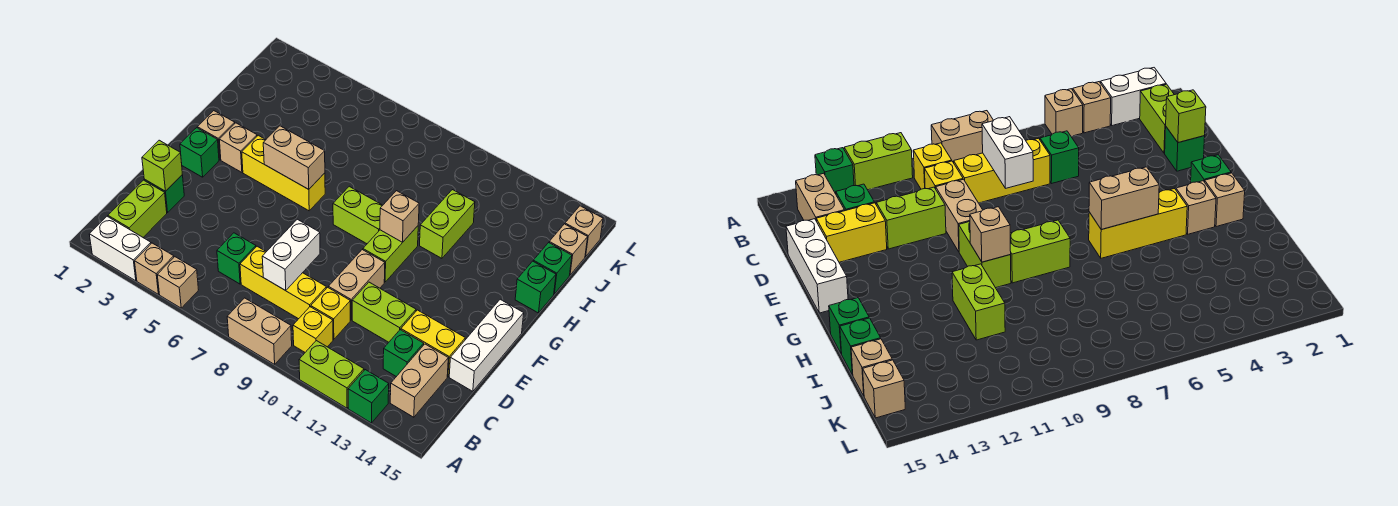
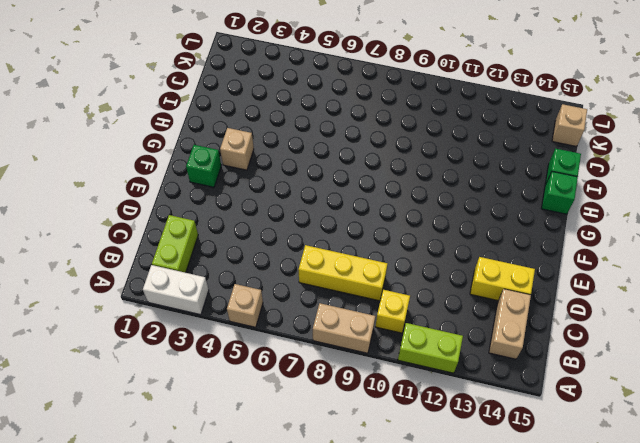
none -> tan 1x1 brick [135,243,174,294]
none -> green 1x1 brick [348,370,389,423]
none -> green 1x1 brick [217,233,256,284]
none -> yellow 1x1 brick [311,287,350,340]

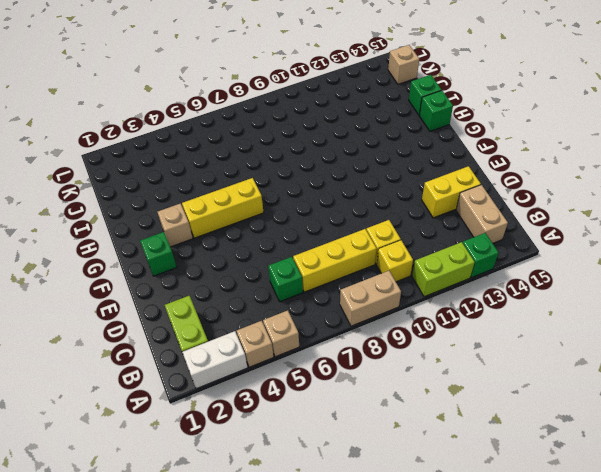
none -> green 1x1 brick [383,330,424,377]
none -> green 1x1 brick [144,175,184,213]
none -> tan 1x2 brick [328,250,385,320]
none -> lime 1x2 brick [352,282,416,342]

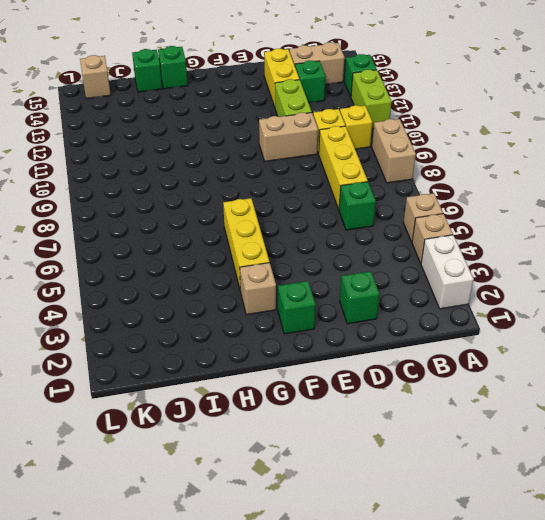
none -> lime 1x2 brick [108,180,167,237]
none -> white 1x3 brick [449,299,524,391]
none -> lime 1x2 brick [363,226,418,282]
none -> tan 1x1 brick [197,111,235,160]

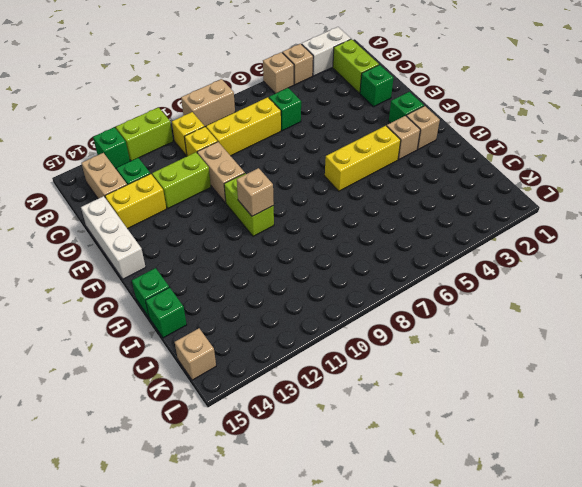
none -> lime 1x2 brick [333,186,383,244]
none -> lime 1x2 brick [420,190,475,258]
none -> tan 1x1 brick [549,224,588,275]
none -> white 1x2 brick [262,219,320,291]

